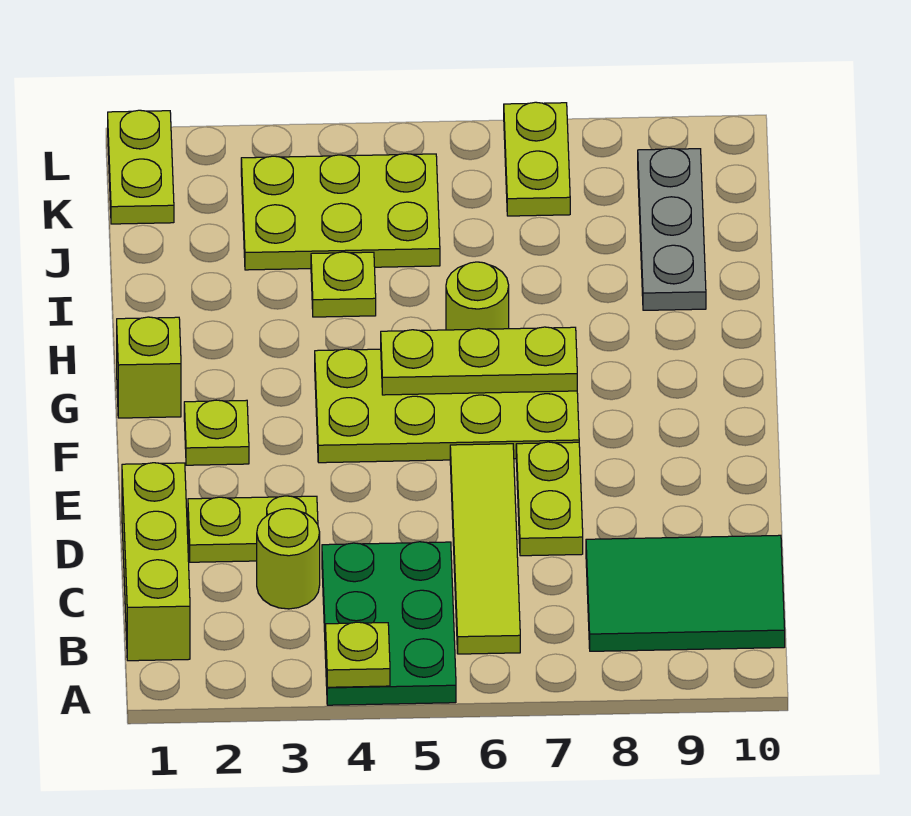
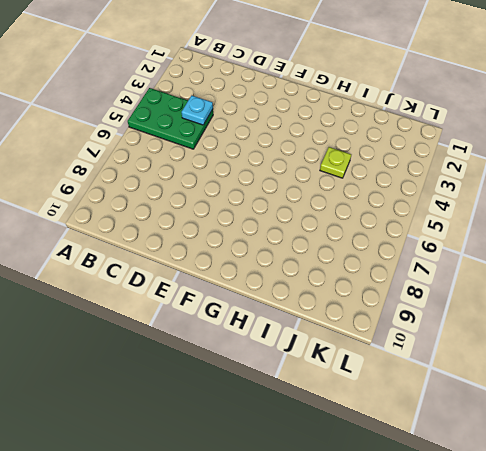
cyan 1x1 plate [182,96,213,125] -> none
none -> lime 1x3 brick [122,463,190,661]
none -> lime 1x4 tile [450,444,520,654]
none -> green 2x3 tile [586,535,785,651]

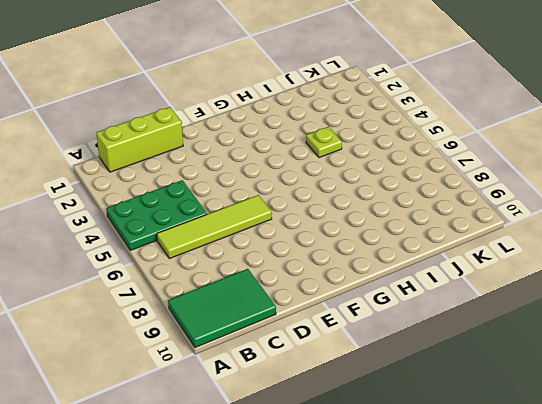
green 2x3 tile [168,269,276,348] -> green 2x3 tile turned to [586,535,785,651]
none -> lime 1x1 round brick [257,509,320,609]
none -> lime 1x2 plate [188,496,318,562]
none -> lime 1x2 plate [516,442,583,556]

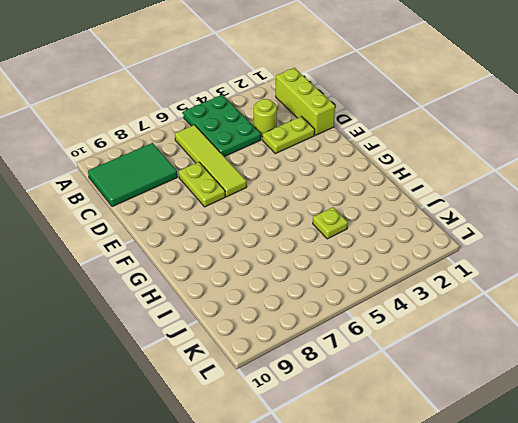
none -> lime 1x1 plate [184,400,249,465]
none -> lime 2x4 plate [315,349,579,463]
none -> lime 1x1 brick [117,317,181,418]

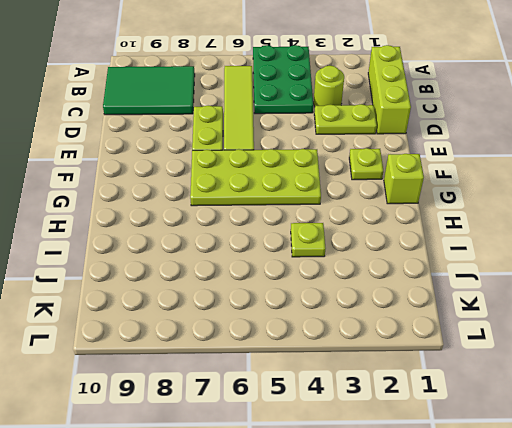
none -> lime 1x1 round brick [446,262,509,330]
none -> grey 1x3 plate [638,148,706,310]
none -> lime 2x3 plate [241,154,440,270]

